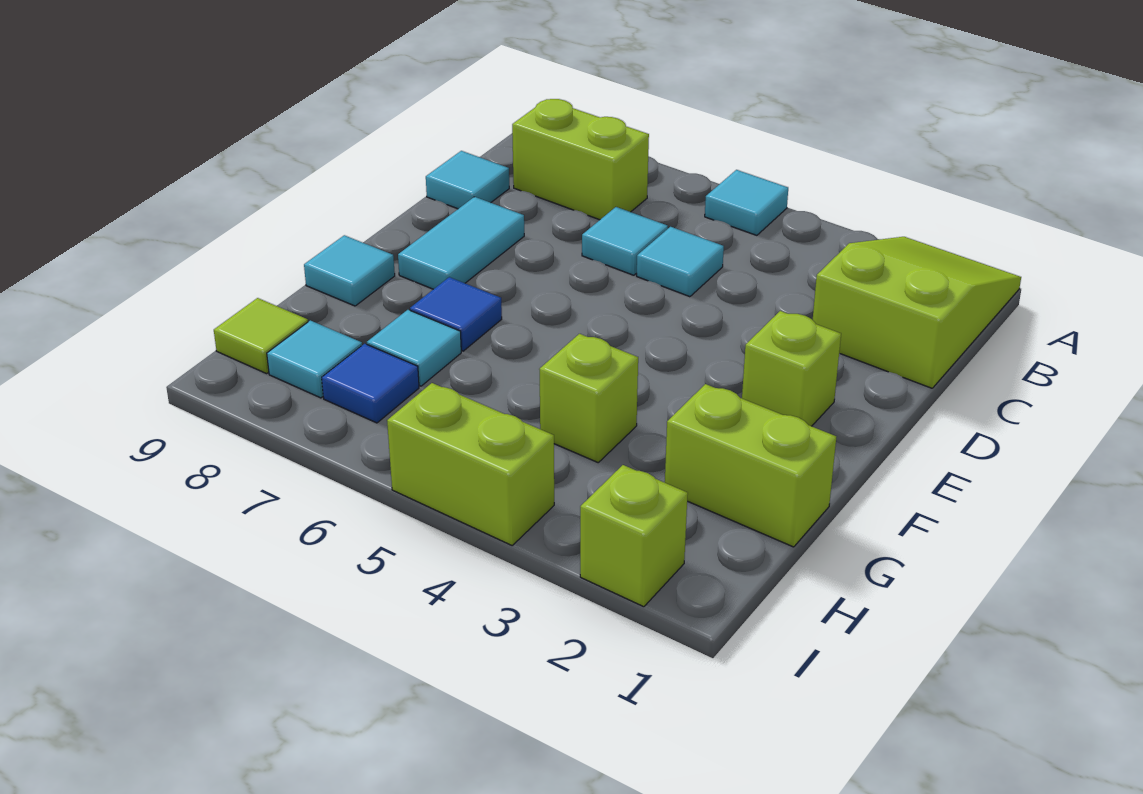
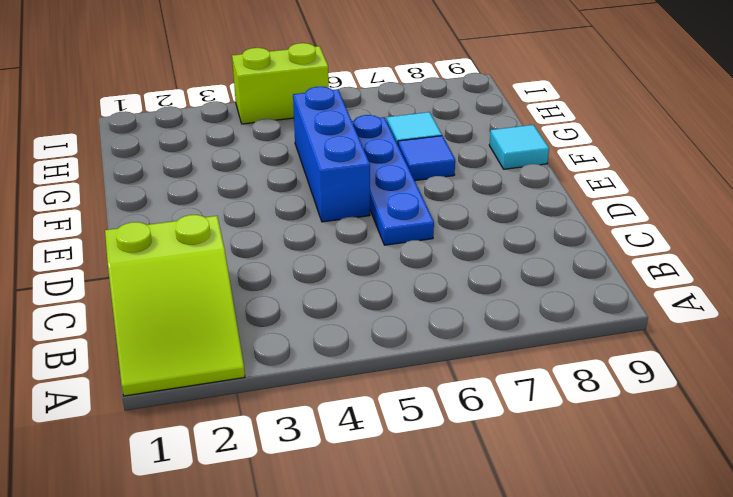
blue 1x4 plate [352,115,434,245] -> none
blue 1x3 brick [293,87,370,222] -> none
none -> cyan 1x1 tile [705,170,788,235]
none -> lime 1x2 brick [512,99,649,220]
none -> cyan 1x1 tile [637,227,724,297]

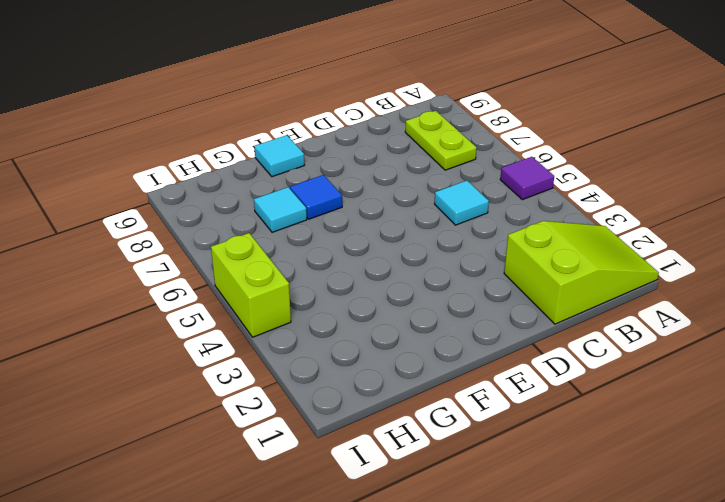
purple 1x1 tile [500,157,554,200] -> cyan 1x1 tile [705,170,788,235]
lime 1x2 plate [405,111,477,170] -> lime 1x2 brick [512,99,649,220]
none -> cyan 1x1 tile [582,207,668,275]
none -> cyan 1x1 tile [426,151,509,209]
none -> cyan 1x2 tile [398,197,524,289]

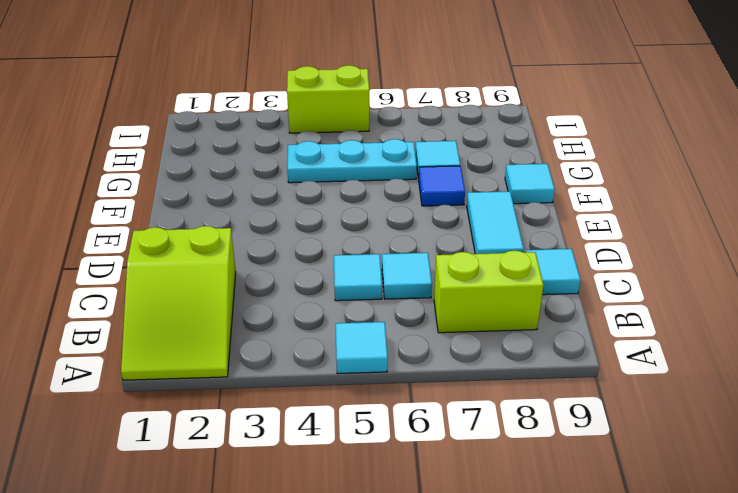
cyan 1x3 plate [287,139,417,183] -> lime 1x1 brick [539,334,638,462]
none -> lime 1x1 brick [742,311,841,426]
none -> lime 1x2 brick [665,384,836,547]
none -> blue 1x1 tile [322,344,419,423]

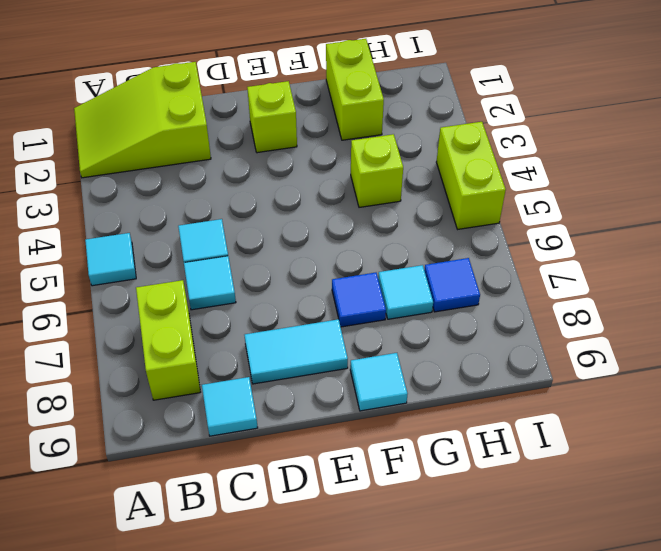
none -> cyan 1x1 tile [267,320,362,398]
none -> lime 1x1 tile [214,298,308,374]
none -> lime 1x1 brick [580,465,688,607]

